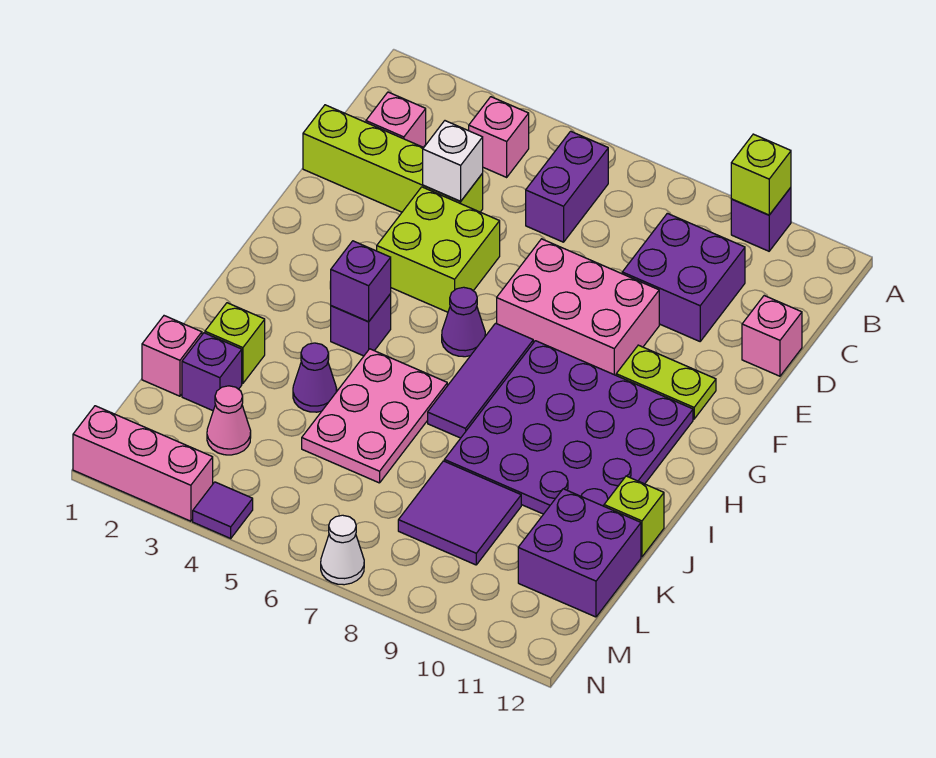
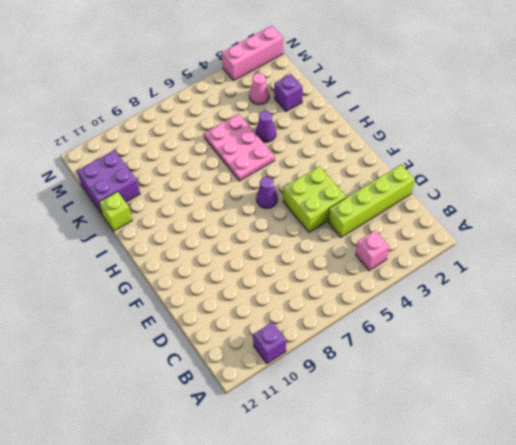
none -> purple 1x2 brick [526,131,608,242]
none -> pink 1x1 brick [366,92,426,147]
none -> purple 2x2 brick [622,213,745,341]

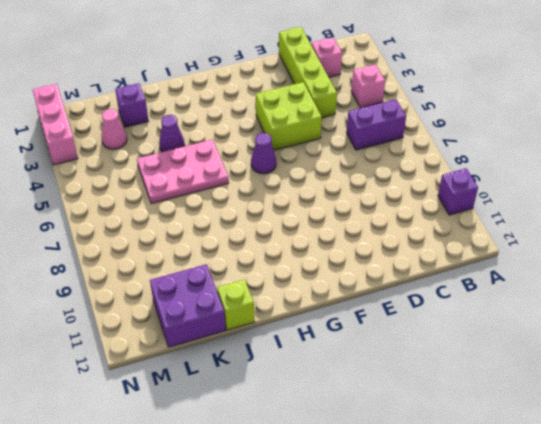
none -> purple 2x2 brick [622,213,745,341]
none -> pink 1x1 brick [742,296,802,376]
none -> pink 2x3 brick [497,239,659,375]

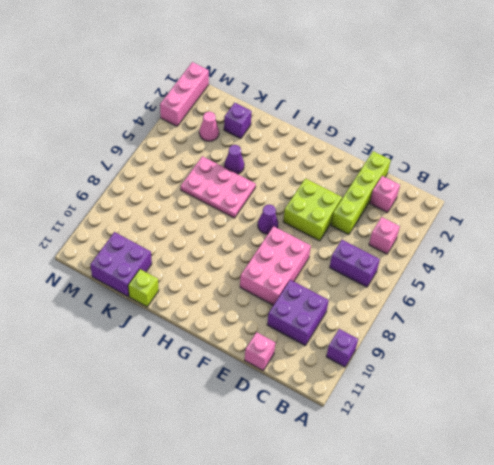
none -> lime 1x2 plate [616,345,716,419]
none -> purple 1x3 tile [428,323,533,438]
none -> purple 4x4 plate [444,341,693,514]

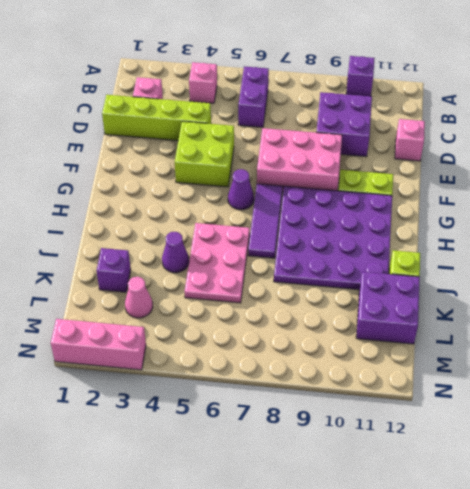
none -> purple 1x1 brick [331,294,391,356]
none -> lime 1x1 brick [205,303,265,383]
none -> pink 1x1 brick [142,316,202,396]

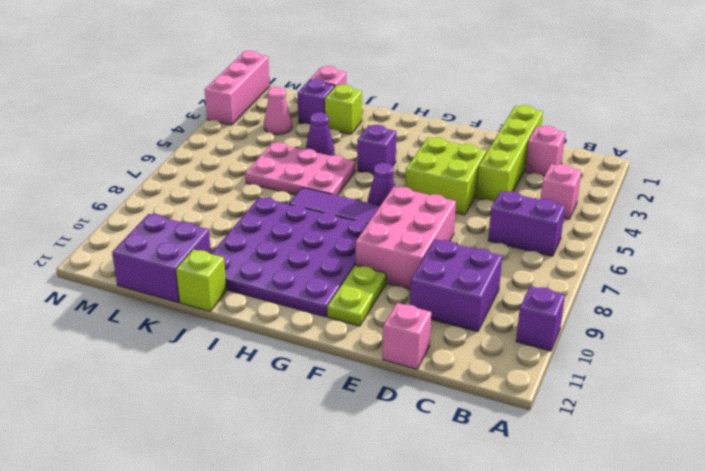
none -> purple 2x2 tile [398,461,521,565]
none -> purple 1x1 tile [193,482,253,538]
none -> white 1x1 cone [321,515,364,585]

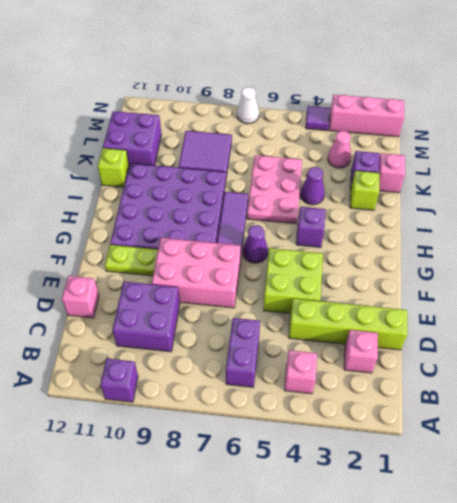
none -> lime 1x1 brick [731,134,791,215]
none -> white 1x1 brick [423,121,483,201]
none -> purple 1x1 brick [331,241,391,322]

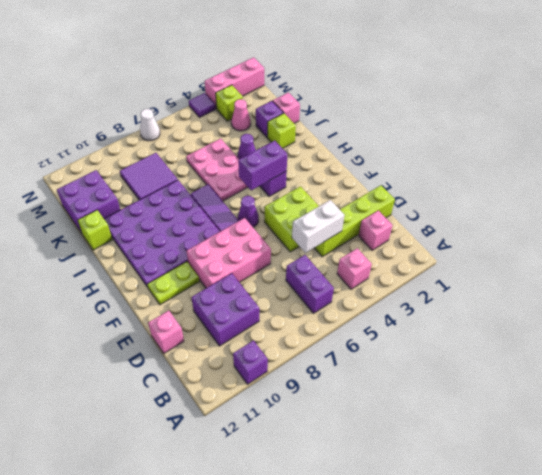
white 1x2 brick [292,200,344,253] -> white 1x1 brick [423,121,483,201]
purple 1x2 brick [238,141,287,190] -> purple 1x1 brick [331,241,391,322]
lime 1x1 brick [216,85,243,121] -> lime 1x1 brick moved to [731,134,791,215]

